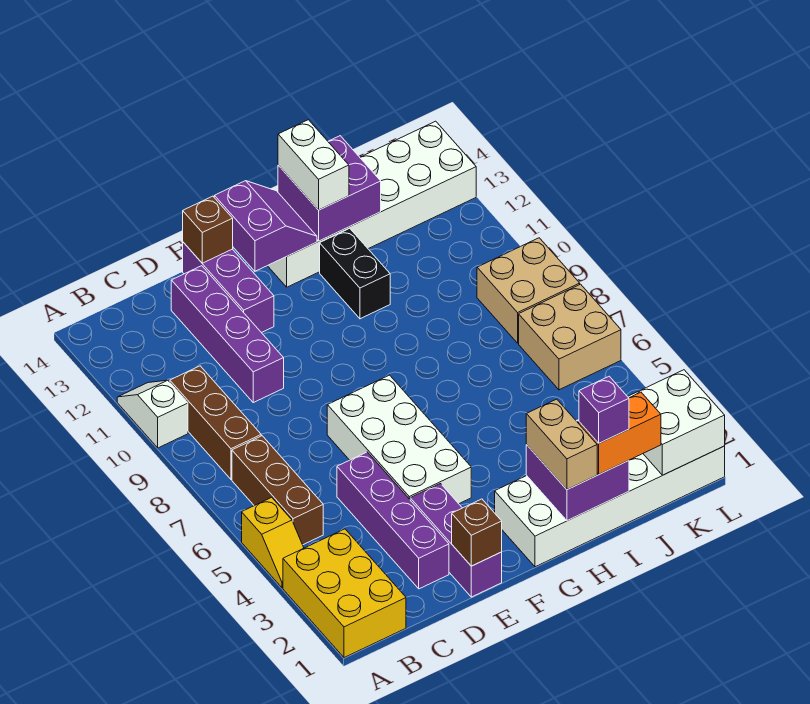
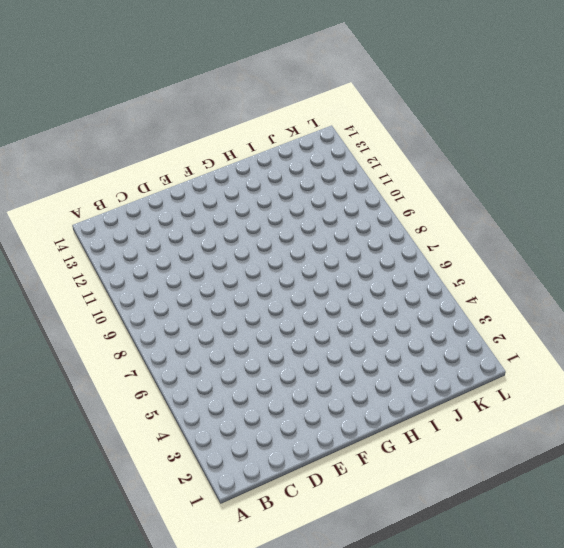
none -> yellow 2x3 brick [283,529,406,658]
none -> yellow 1x2 slope [242,497,304,588]
none -> white 1x2 slope [117,380,188,448]

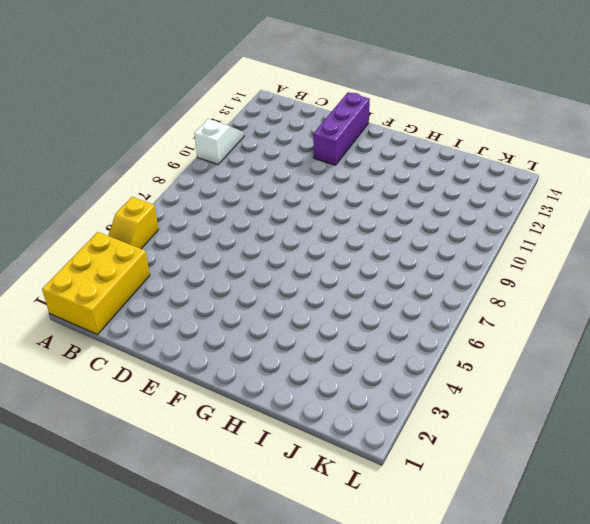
none -> brown 1x3 brick [232,436,323,545]
none -> brown 1x3 brick [170,366,261,479]
none -> purple 1x4 brick [337,452,449,589]

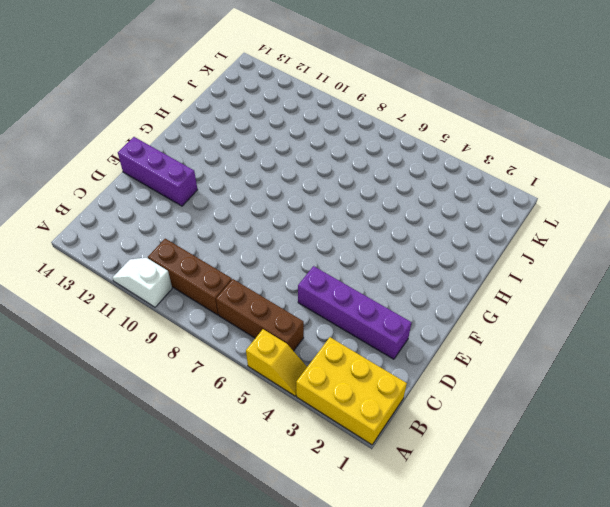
none -> purple 1x4 brick [171,266,284,403]
none -> purple 1x3 brick [410,484,502,597]
none -> white 2x4 brick [327,375,471,504]

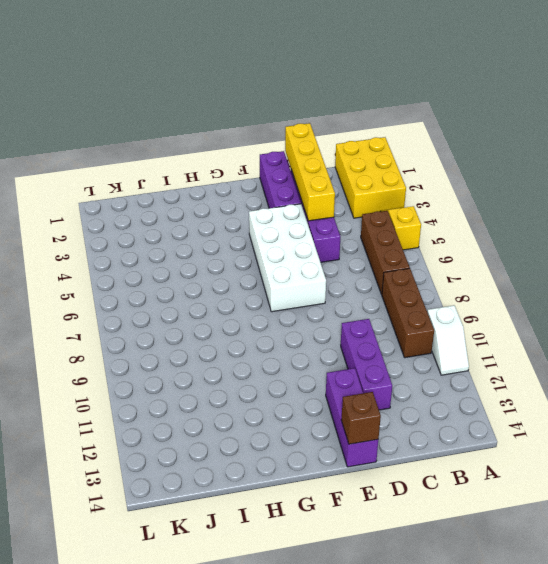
yellow 1x4 brick [285,123,335,221] -> none
purple 1x3 brick [341,319,392,410] -> purple 1x4 brick [171,266,284,403]
none -> white 2x6 brick [495,446,725,567]
none -> white 2x6 brick [268,121,476,287]
none -> black 1x2 brick [320,228,390,319]

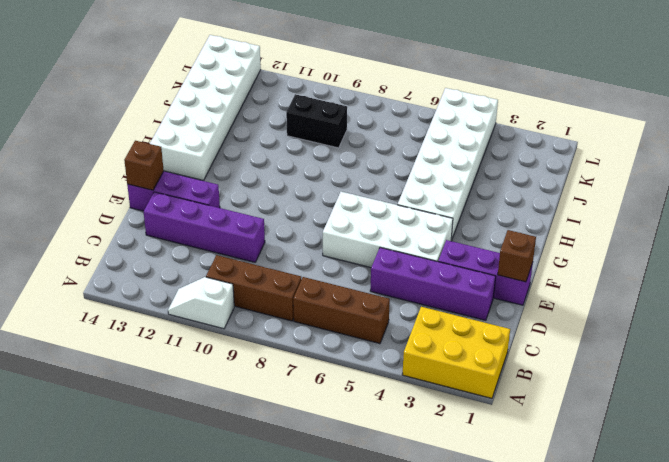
white 2x6 brick [398,88,498,241] -> white 2x6 brick moved to [495,446,725,567]
black 1x2 brick [286,94,347,148] -> black 1x2 brick moved to [320,228,390,319]
none -> yellow 1x2 slope [242,497,304,588]
none -> tan 2x2 brick [519,284,621,390]
none -> tan 2x2 brick [477,238,580,343]

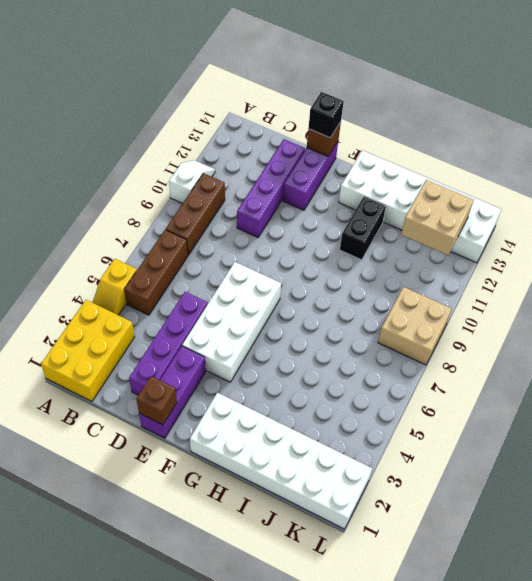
black 1x1 brick [308,92,344,138] -> none
tan 2x2 brick [401,180,474,255] -> tan 2x2 brick moved to [519,284,621,390]
none -> purple 2x2 slope [214,181,317,271]
none -> purple 2x2 brick [526,420,629,521]
none -> purple 2x2 brick [278,136,381,241]

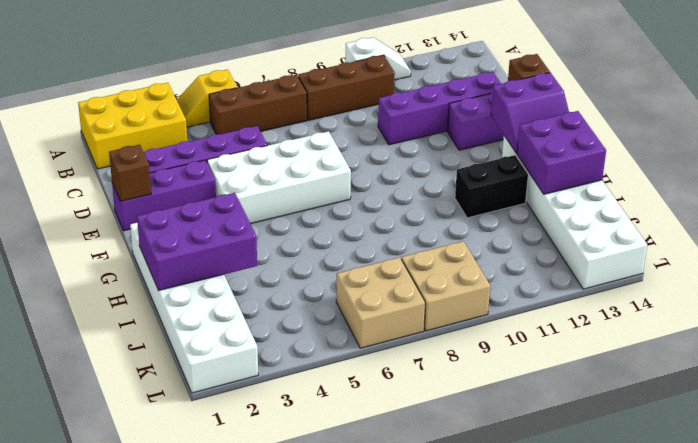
purple 2x3 brick [137,193,257,291] -> purple 2x2 brick [526,420,629,521]
none -> white 2x2 brick [628,370,725,475]
none -> tan 1x2 brick [526,399,597,490]
none -> white 1x2 brick [278,120,349,210]

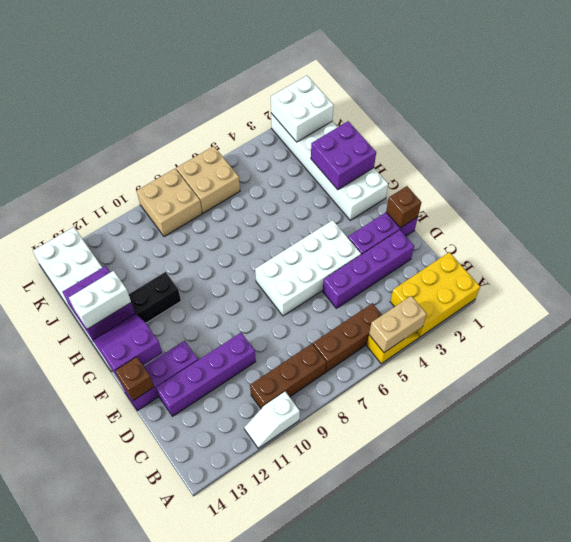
tan 1x2 brick [369,296,427,353] -> tan 1x2 brick moved to [526,399,597,490]
none -> orange 1x2 brick [579,392,661,474]
none -> purple 1x1 brick [579,376,629,443]

